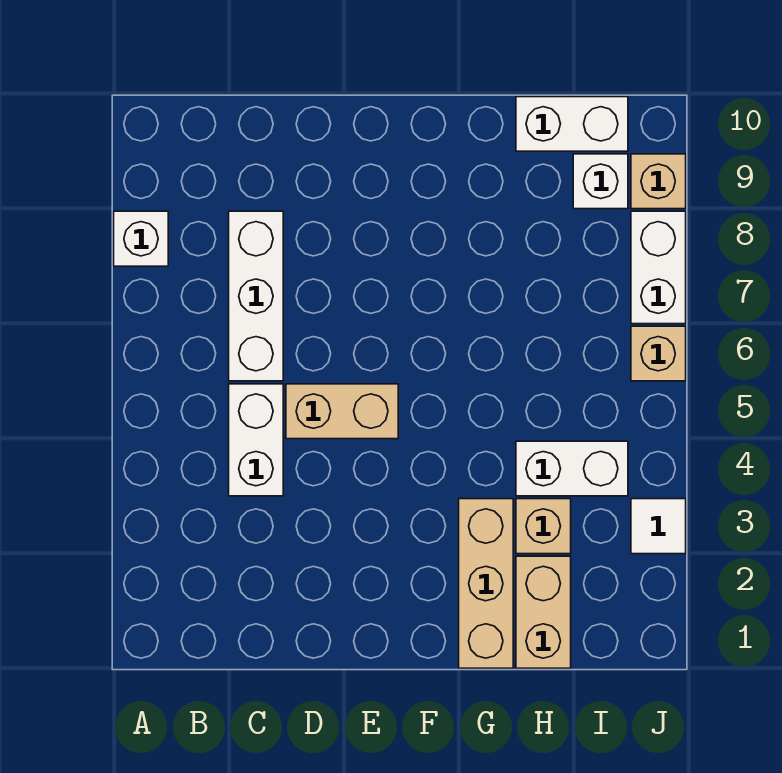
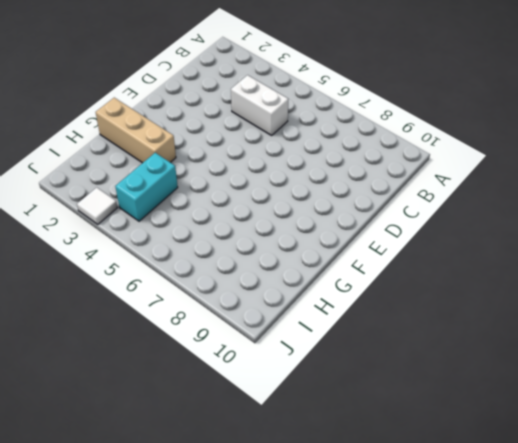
cyan 1x2 brick [115,153,178,221] -> white 1x2 brick [516,441,628,496]
none -> white 1x1 brick [114,211,168,266]
none -> white 1x3 brick [229,211,283,381]
none -> tan 1x2 brick [286,384,398,439]

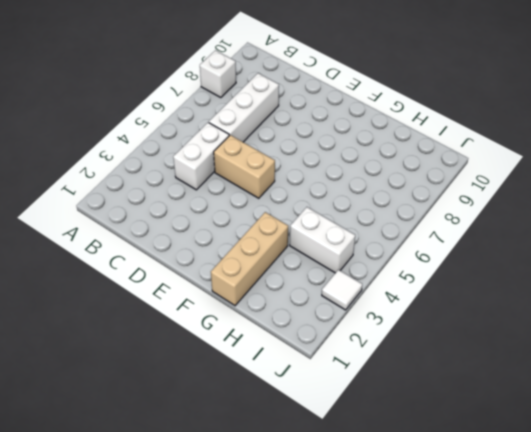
none -> tan 1x2 brick [516,556,571,668]
none -> tan 1x1 brick [516,499,571,554]
none -> white 1x2 brick [516,97,628,151]

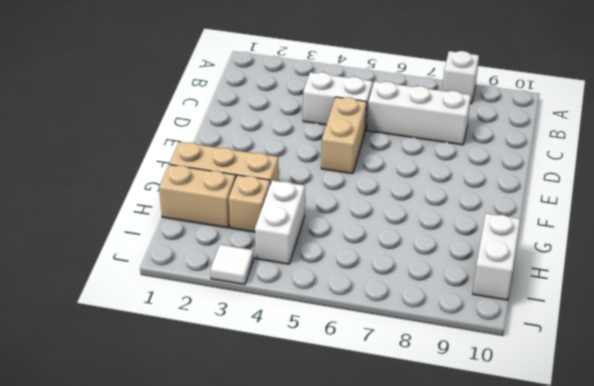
none -> white 1x1 brick [573,154,628,209]
none -> tan 1x1 brick [631,326,686,381]
none -> white 1x2 brick [631,211,686,324]

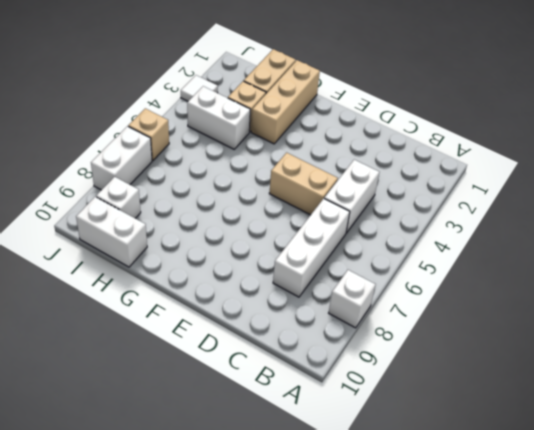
none -> tan 1x1 brick [631,154,686,209]

